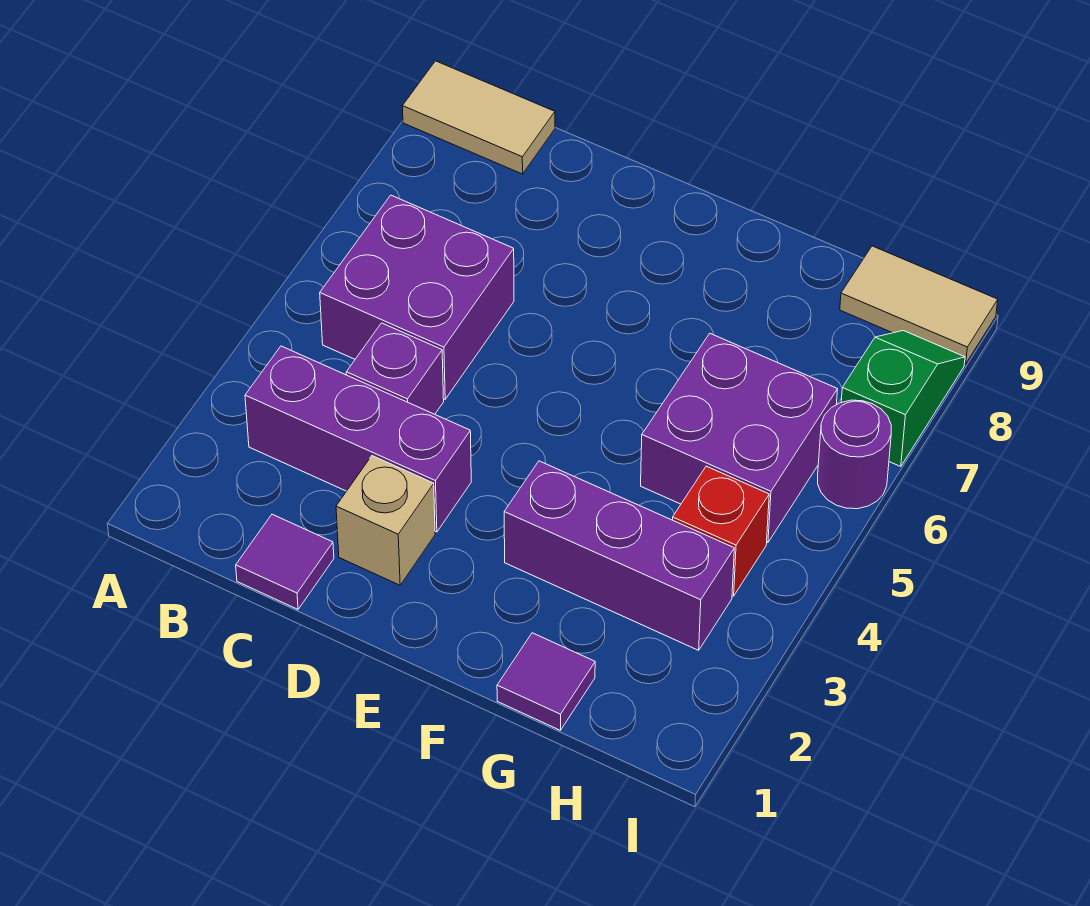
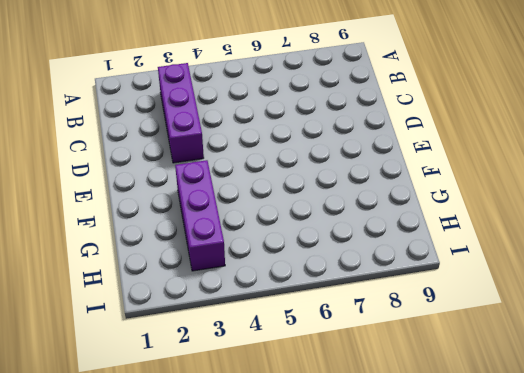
none -> tan 1x2 tile [403,61,555,174]
none -> purple 2x2 brick [320,195,514,399]
none -> purple 1x1 tile [236,514,334,609]

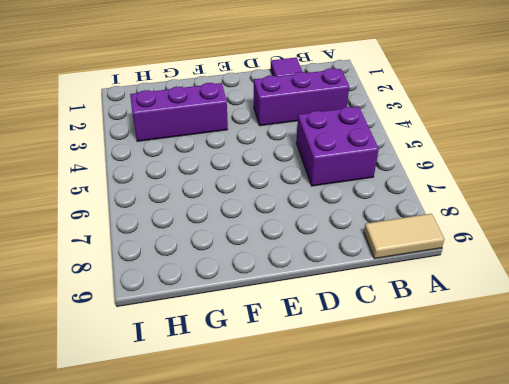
none -> purple 1x1 brick [346,323,444,414]
none -> tan 1x1 brick [336,456,435,585]
none -> purple 1x1 tile [497,633,595,730]

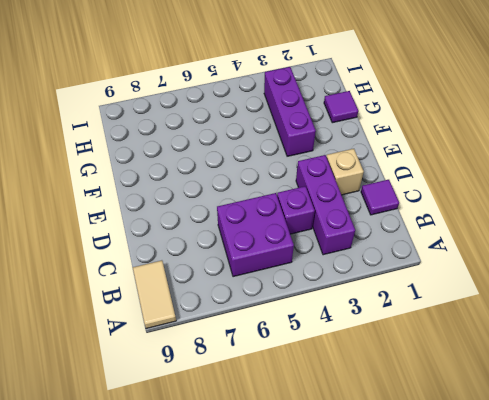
none -> purple 2x2 brick [641,334,838,543]
none -> red 1x1 brick [672,466,769,596]
none -> tan 1x2 tile [840,246,998,364]

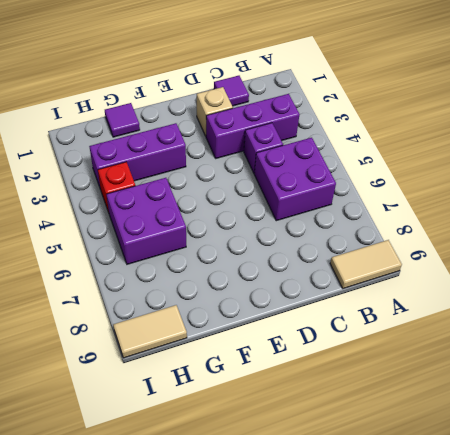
none -> purple 1x1 round brick [818,400,891,509]
none -> green 1x2 slope [841,331,965,467]

